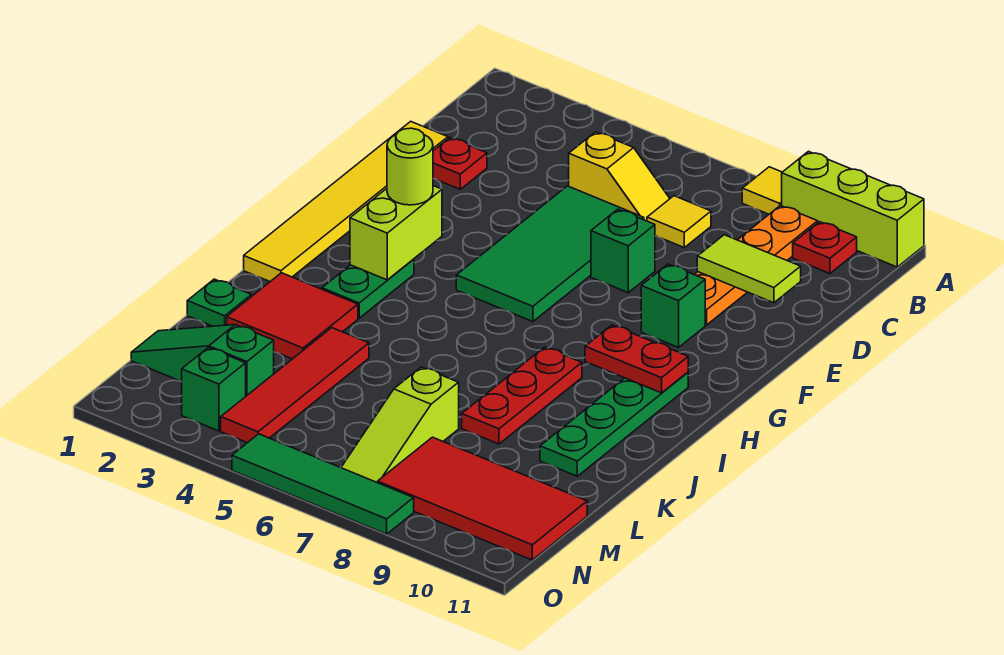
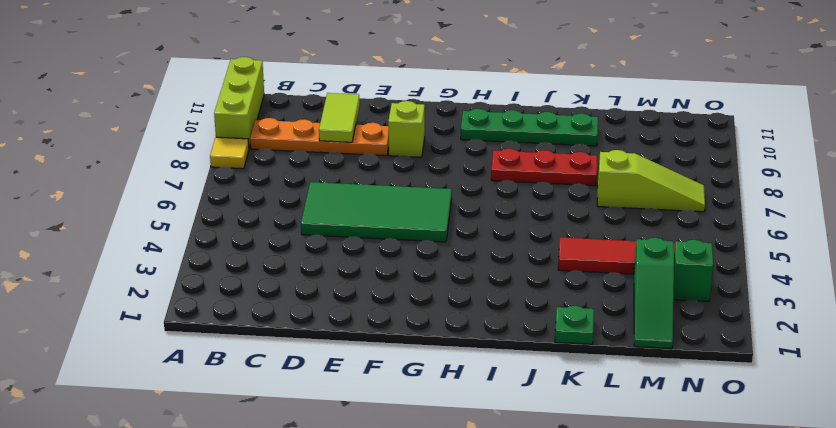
lime 1x1 brick [388,101,425,157] -> green 1x1 brick [641,264,705,347]
none -> red 1x1 plate [793,222,857,273]
none -> yellow 1x2 slope [569,132,670,221]
none -> yellow 1x1 tile [647,196,711,247]

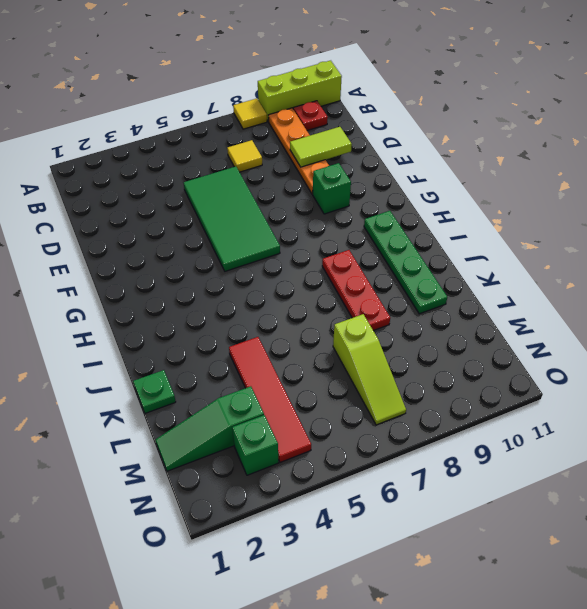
none -> yellow 1x2 slope [569,132,670,221]
none -> yellow 1x6 tile [244,121,448,281]
none -> red 1x1 plate [433,138,487,189]

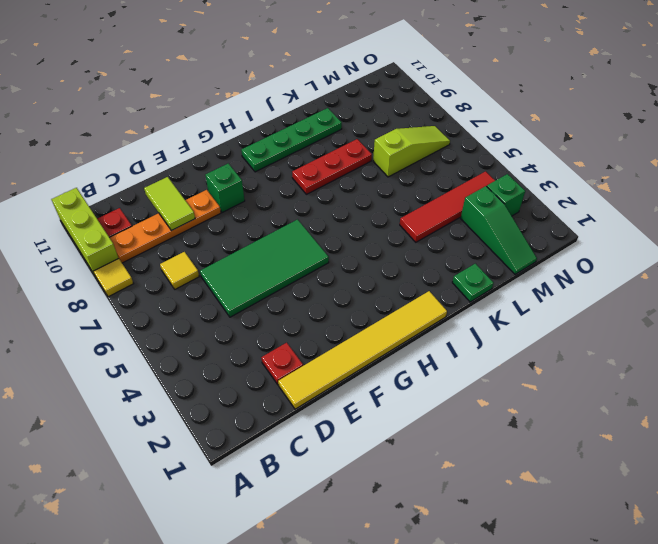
none -> yellow 1x2 slope [569,132,670,221]
none -> green 1x1 brick [591,209,655,293]
none -> green 1x2 plate [322,259,414,318]

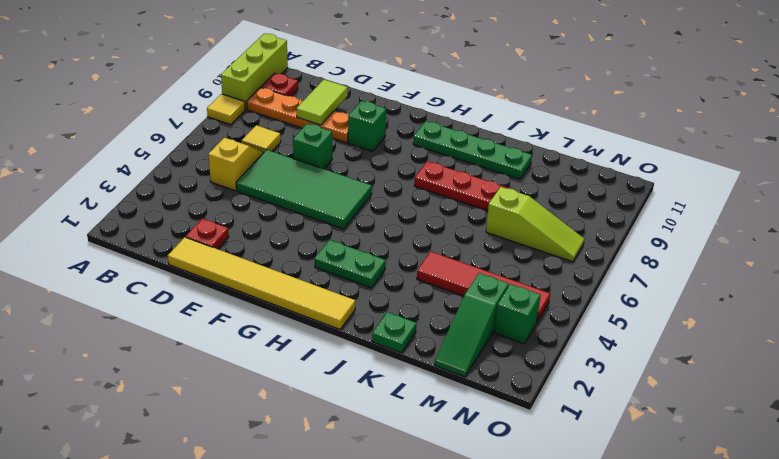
none -> red 2x2 tile [227,273,358,359]
none -> red 2x4 tile [378,437,587,560]
none -> green 1x4 tile [232,434,414,534]

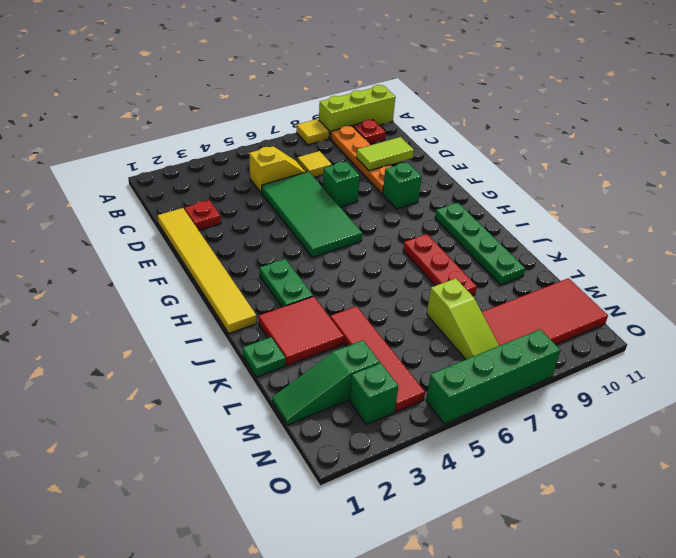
green 1x4 brick [426,329,560,424] -> green 1x4 tile [232,434,414,534]
none -> lime 1x2 brick [350,186,442,280]
none -> red 1x2 plate [585,325,688,393]
none -> lime 1x1 round brick [387,128,433,205]

